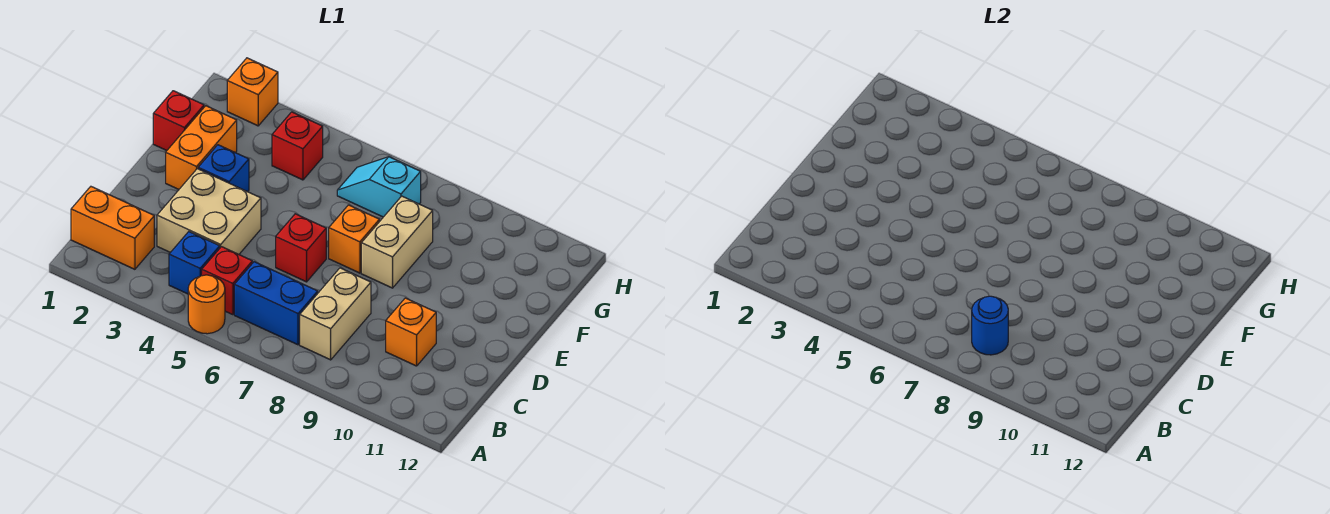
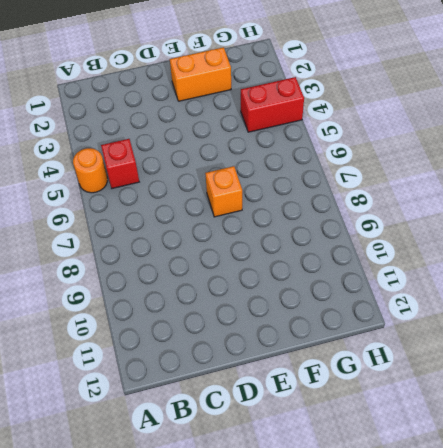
red 1x2 brick [241,77,304,132] -> red 1x1 brick [272,112,323,180]
none -> orange 1x2 brick [71,187,154,269]
none -> blue 1x1 brick [169,232,220,294]
none -> blue 1x2 brick [234,262,318,345]

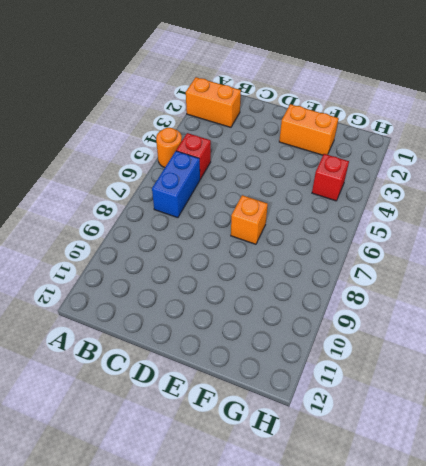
orange 1x2 brick [186,77,241,127] -> orange 1x2 brick turned to [71,187,154,269]
none -> blue 1x1 brick [169,232,220,294]
none -> tan 1x2 brick [300,268,371,360]
none -> tan 2x2 brick [157,169,261,254]

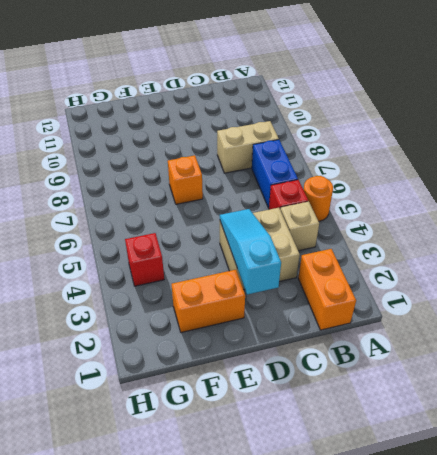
tan 1x1 brick [280,201,319,251] -> blue 1x1 brick [169,232,220,294]
cyan 1x3 slope [220,209,281,295] -> none
none -> orange 1x1 brick [386,298,436,366]
none -> red 1x1 brick [276,214,326,282]
none -> blue 1x1 brick [198,145,249,192]

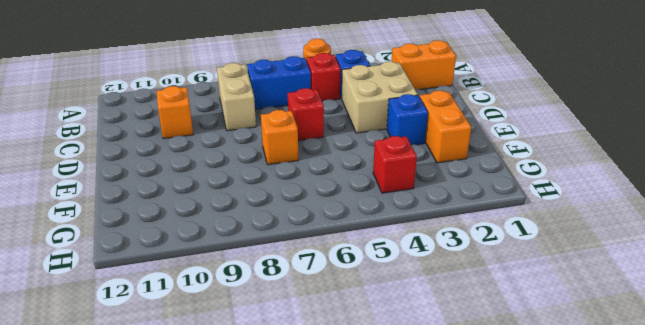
none -> tan 1x2 brick [361,196,433,288]
none -> red 1x1 brick [153,91,204,151]
none -> cyan 1x2 slope [337,157,421,217]

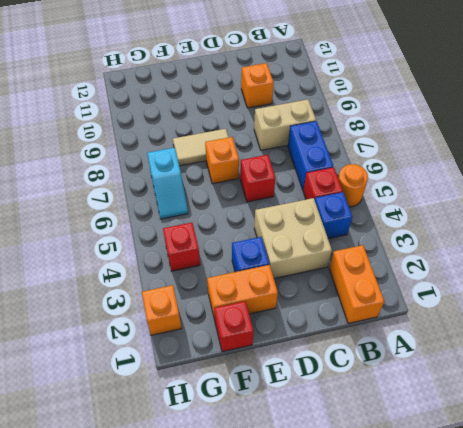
tan 1x2 tile [173,129,229,166] -> tan 1x2 brick [361,196,433,288]
none -> blue 1x1 round brick [972,296,1008,355]

